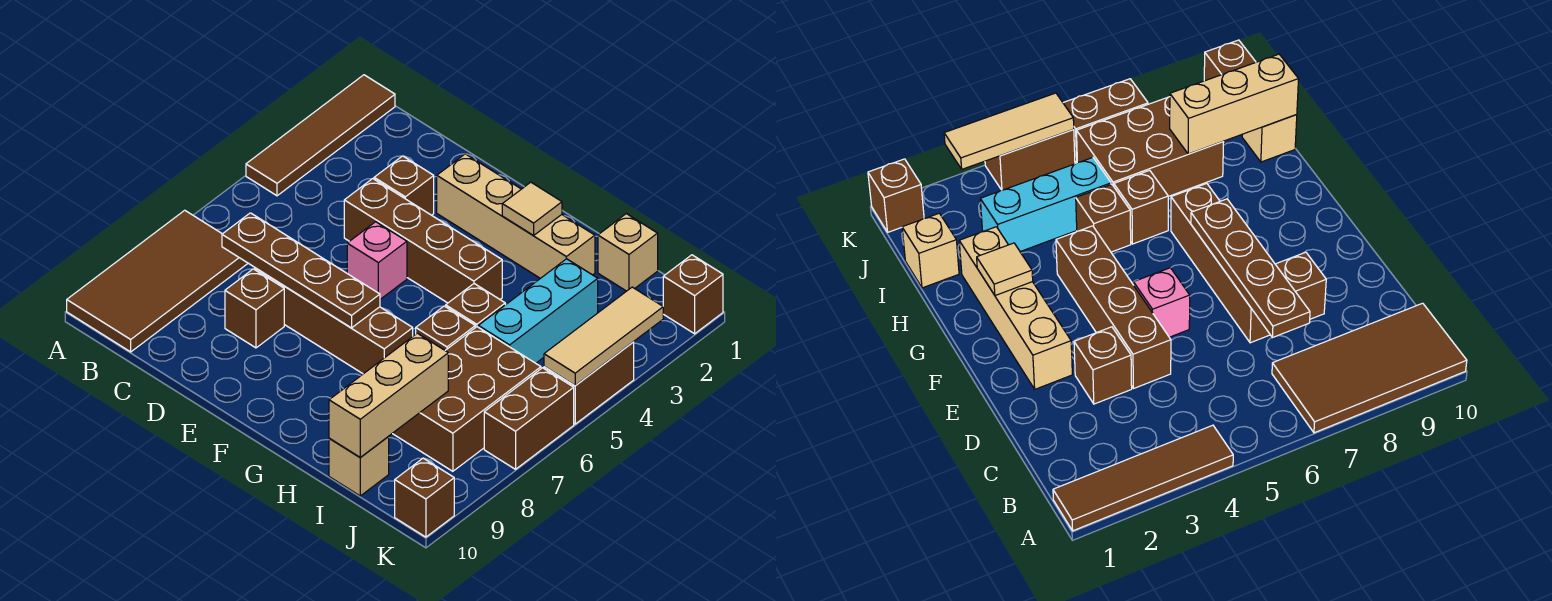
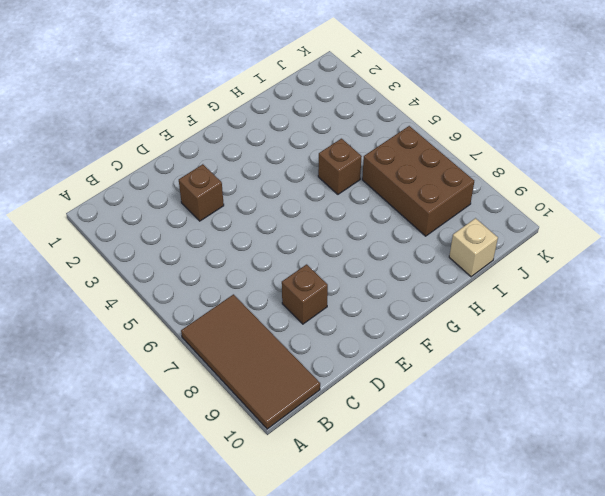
none -> brown 1x4 tile [246,75,395,196]
none -> brown 1x4 brick [344,179,502,303]
none -> brown 1x4 brick [255,268,413,374]

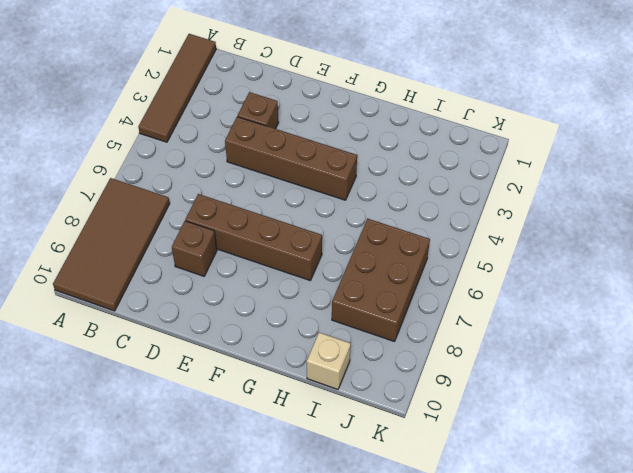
none -> tan 1x4 brick [437,154,595,278]
none -> pink 1x1 brick [347,222,407,299]
none -> brown 1x1 brick [446,284,505,328]

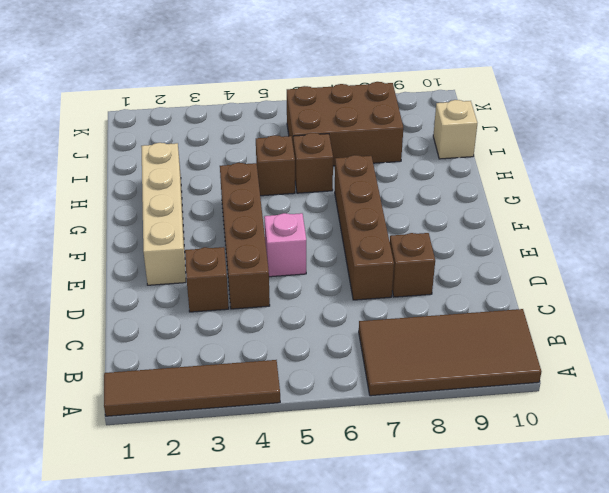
none -> tan 1x1 brick [598,214,658,291]
none -> cyan 1x3 brick [478,259,598,363]
none -> brown 1x1 brick [663,255,723,334]

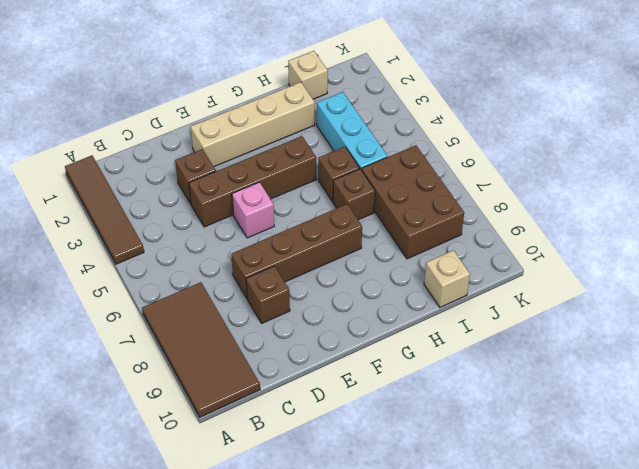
none -> brown 1x1 brick [663,255,723,334]
none -> brown 1x2 brick [544,342,634,424]
none -> brown 1x2 brick [484,368,574,469]

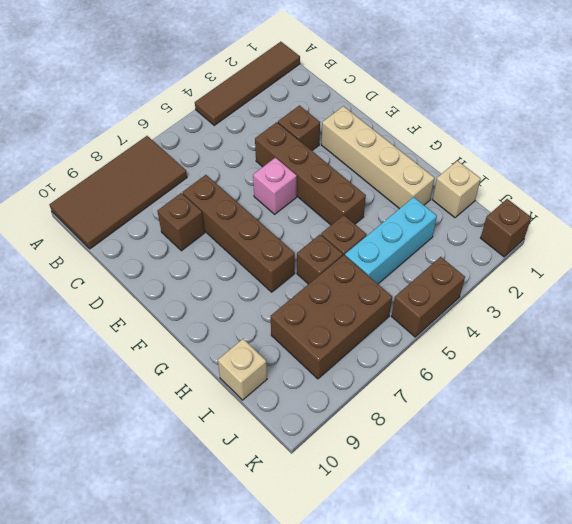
none -> brown 1x2 brick [484,368,574,469]
none -> brown 1x1 brick [395,458,454,537]
none -> brown 1x4 plate [222,213,380,328]

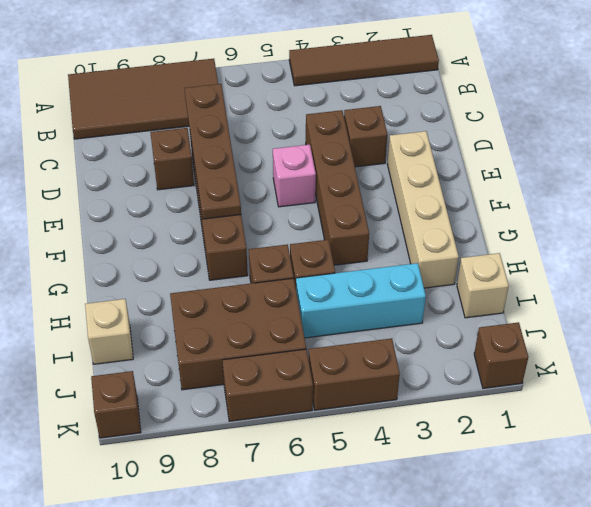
none -> tan 1x1 tile [502,182,562,236]
none -> tan 1x3 brick [329,333,448,457]
none -> tan 1x3 tile [544,287,663,386]

